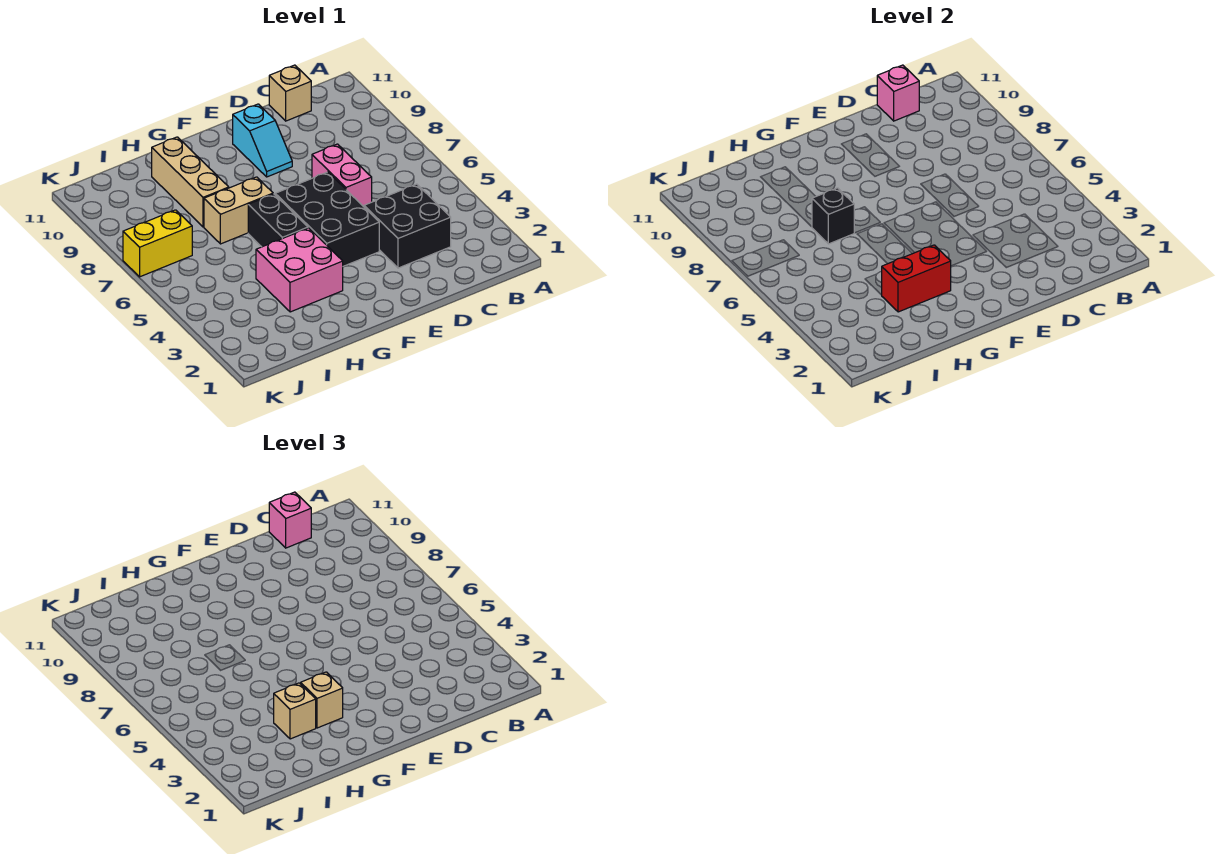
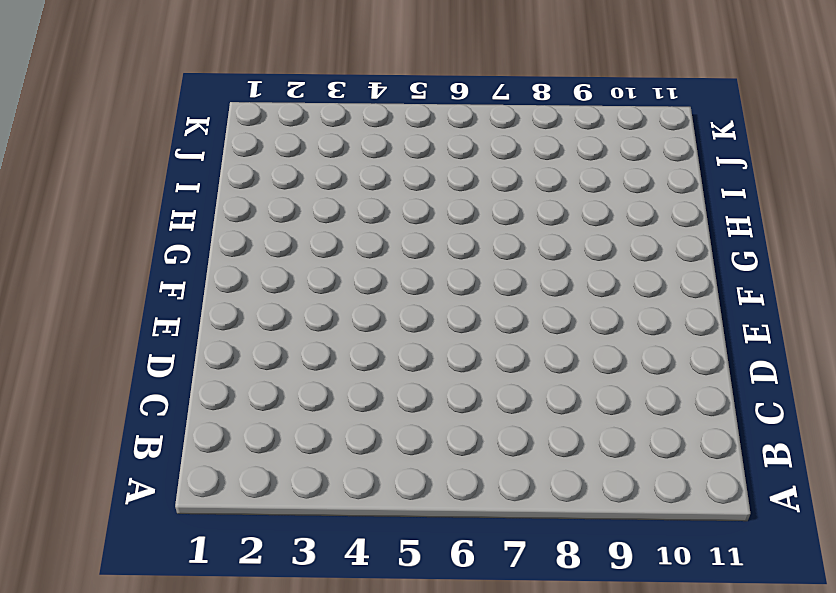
none -> black 2x2 brick [364,184,451,268]
none -> tan 1x1 brick [269,65,311,121]
none -> pink 1x2 brick [312,144,372,207]

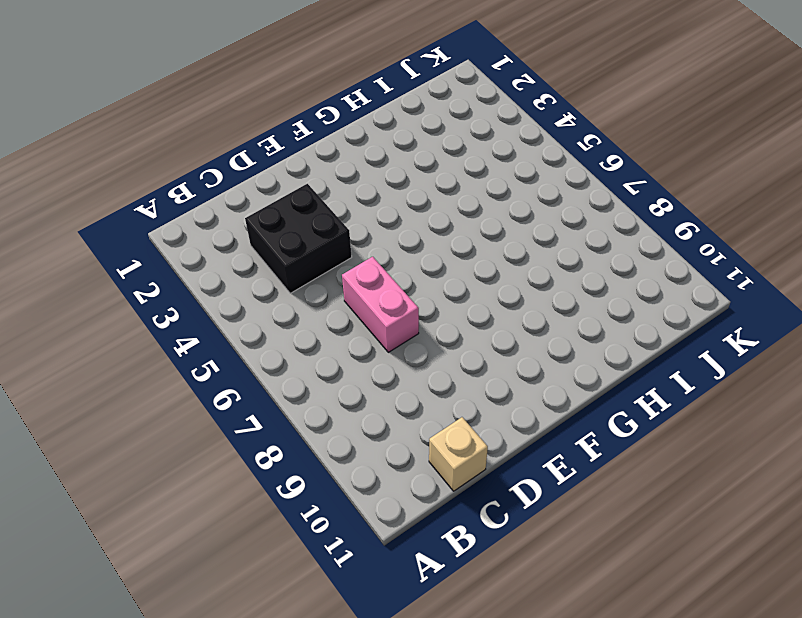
none -> black 2x3 brick [275,172,379,266]
none -> cyan 1x2 slope [233,104,292,177]
none -> pink 2x2 brick [256,228,343,312]

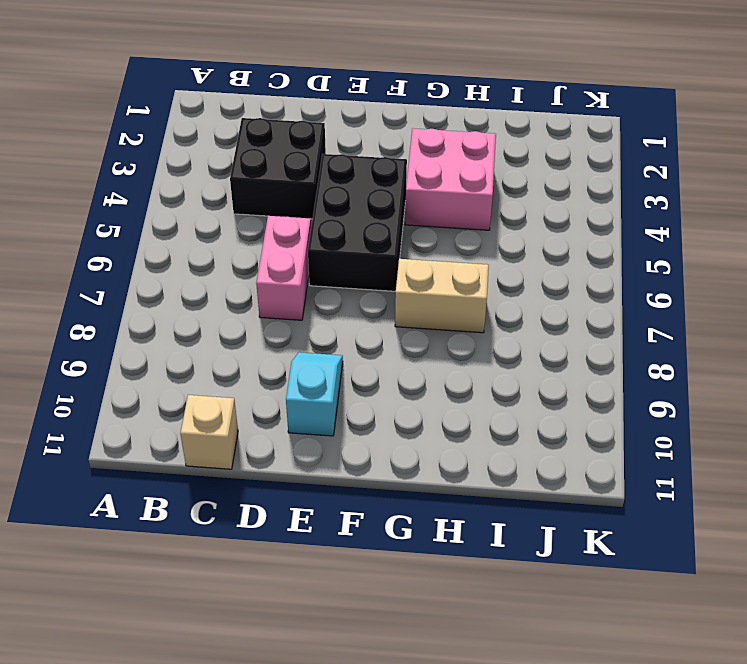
none -> black 1x2 brick [248,194,308,247]
none -> tan 1x3 brick [152,137,229,227]
none -> yellow 1x2 brick [123,210,192,277]

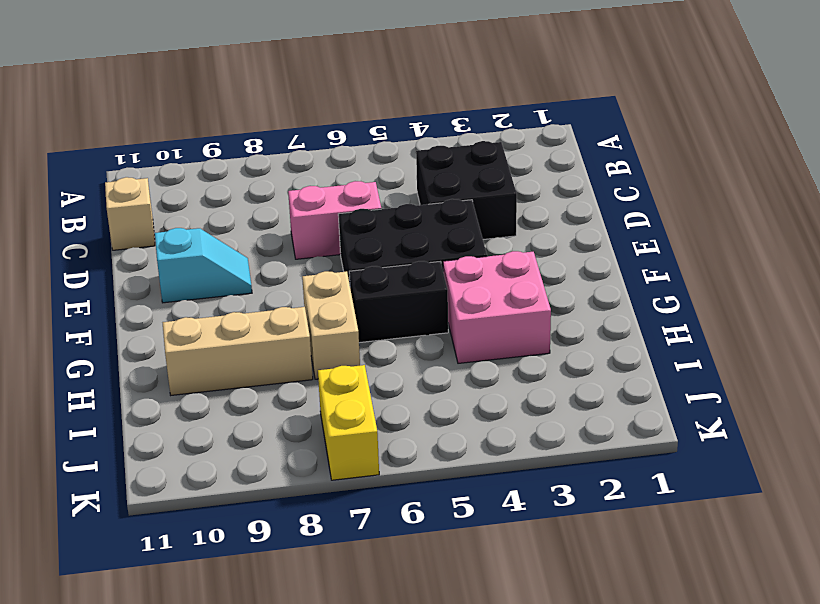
none -> pink 1x1 brick [877,65,919,121]
none -> red 1x2 brick [882,245,951,312]
none -> black 1x1 brick [812,188,854,244]

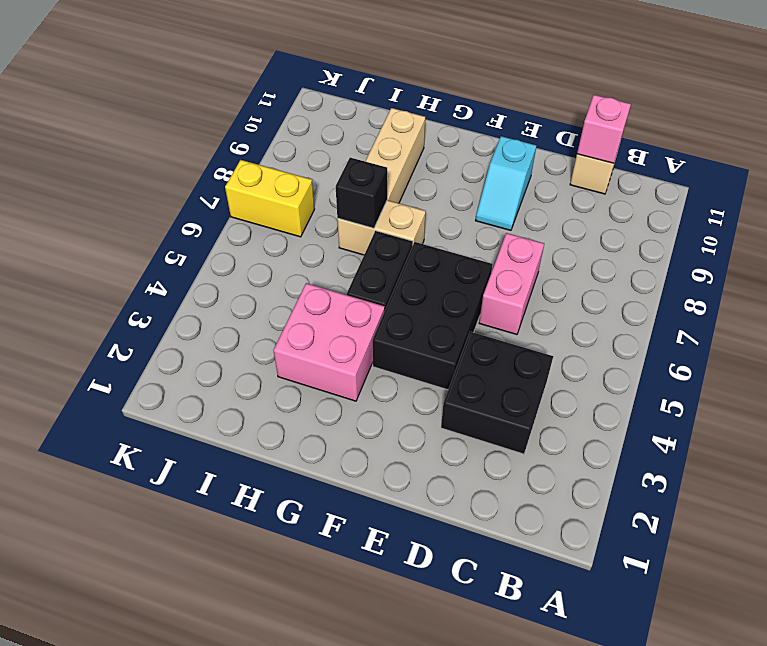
none -> red 1x2 brick [882,245,951,312]
none -> pink 1x1 brick [269,492,311,548]
none -> tan 1x1 brick [301,672,343,728]

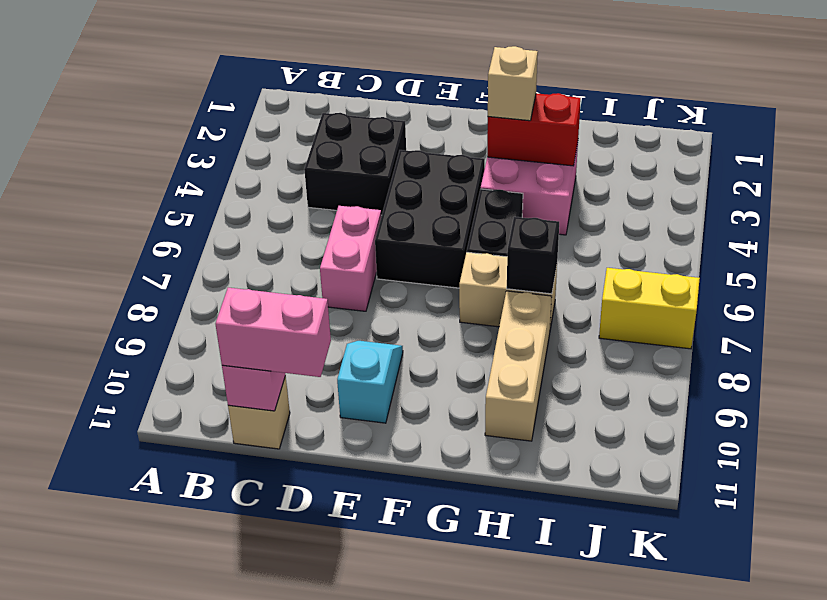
pink 1x2 brick [216,288,331,377] -> pink 1x1 brick [269,492,311,548]
none -> tan 1x1 brick [274,683,316,739]

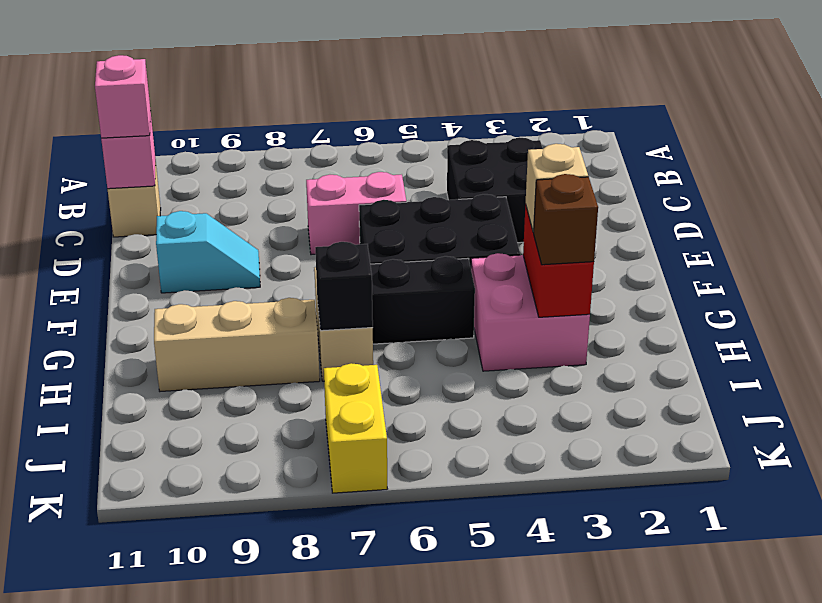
brown 1x1 brick [534,174,598,265] -> tan 1x1 brick [274,683,316,739]

